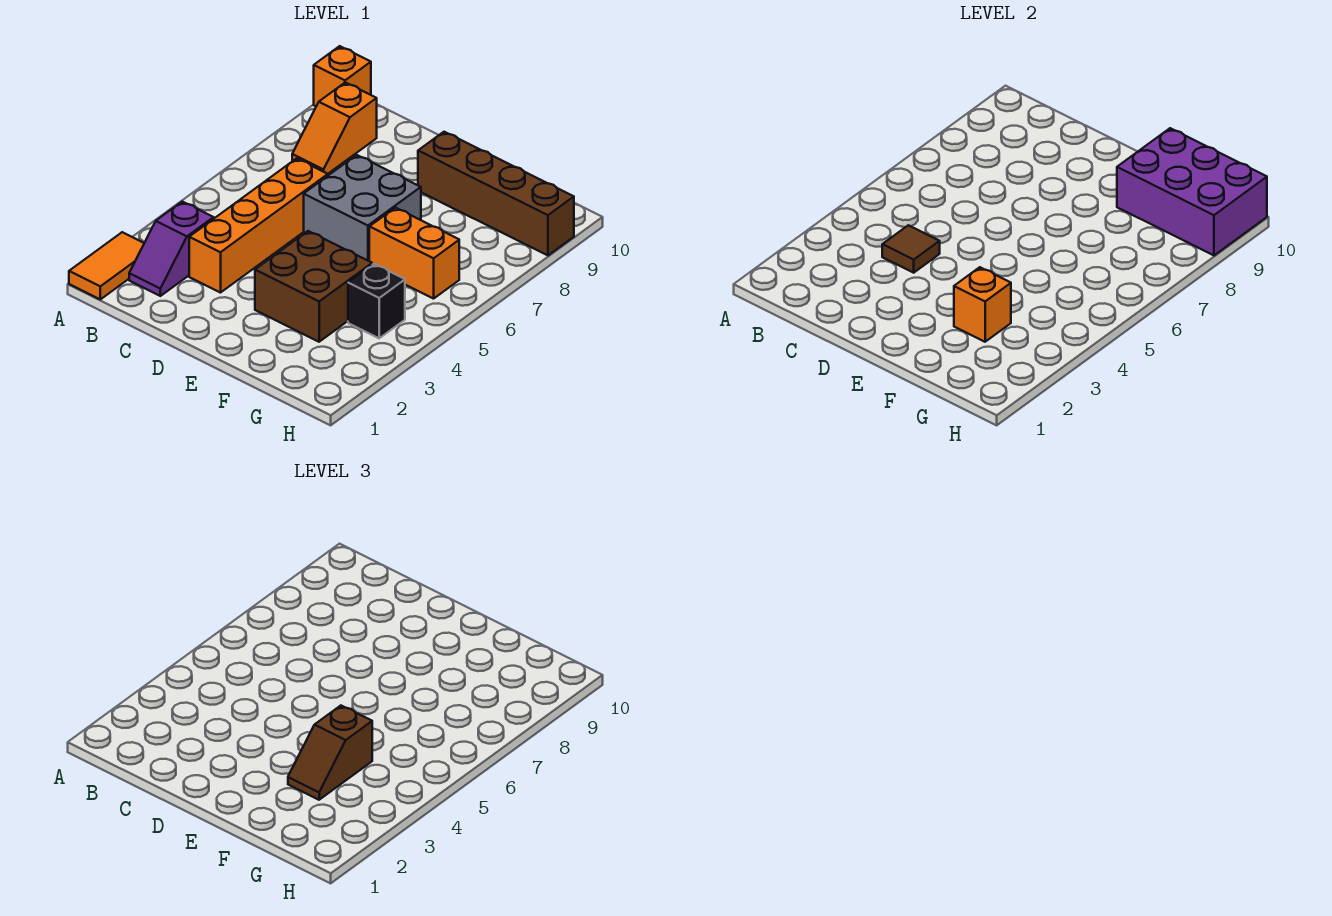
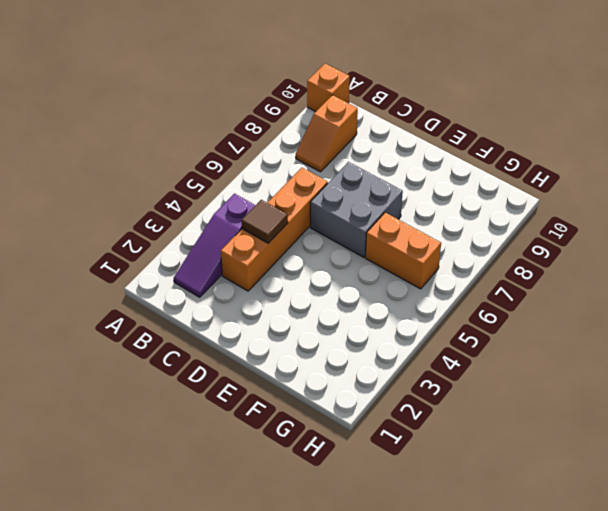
purple 1x3 slope [174,194,256,297] -> purple 1x2 slope [129,202,214,296]
none -> orange 1x2 tile [69,232,144,299]
none -> brown 2x2 brick [255,231,372,342]
none -> brown 1x4 brick [418,132,574,255]

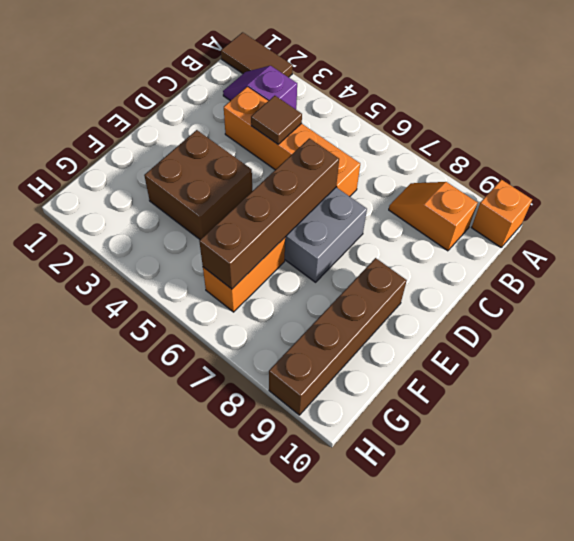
brown 1x2 tile [221,32,293,77] -> orange 1x2 tile [69,232,144,299]
brown 1x4 brick [199,138,339,289] -> none
none -> black 1x1 brick [348,264,405,338]
none -> orange 1x1 brick [954,267,1011,342]
none -> purple 2x3 brick [1117,128,1267,255]

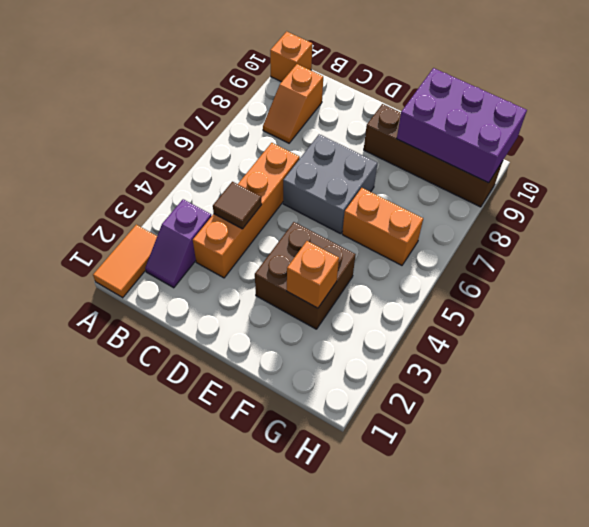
none -> black 1x1 brick [348,264,405,338]
none -> brown 1x2 slope [288,706,372,800]

